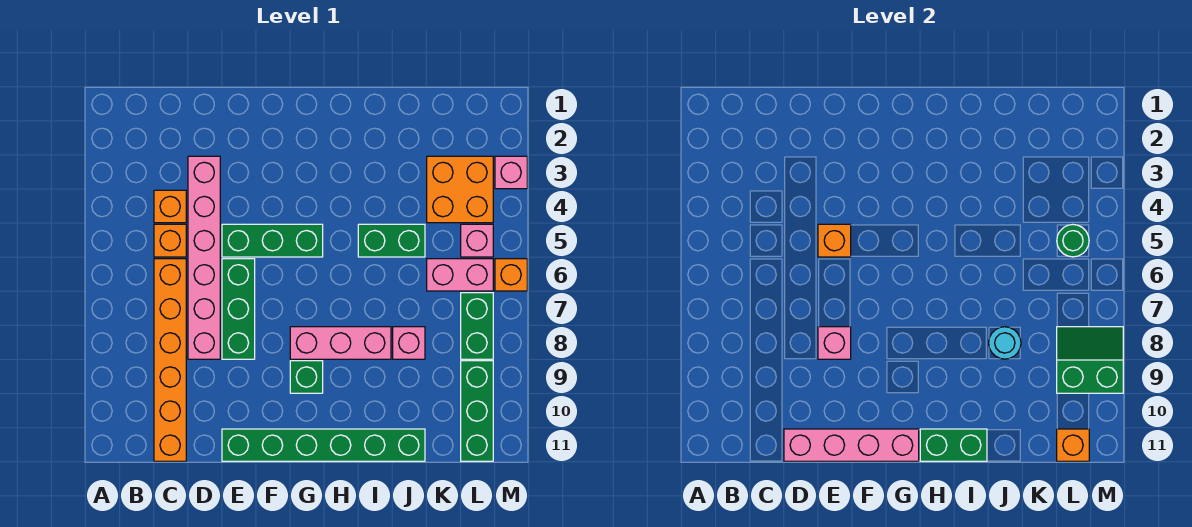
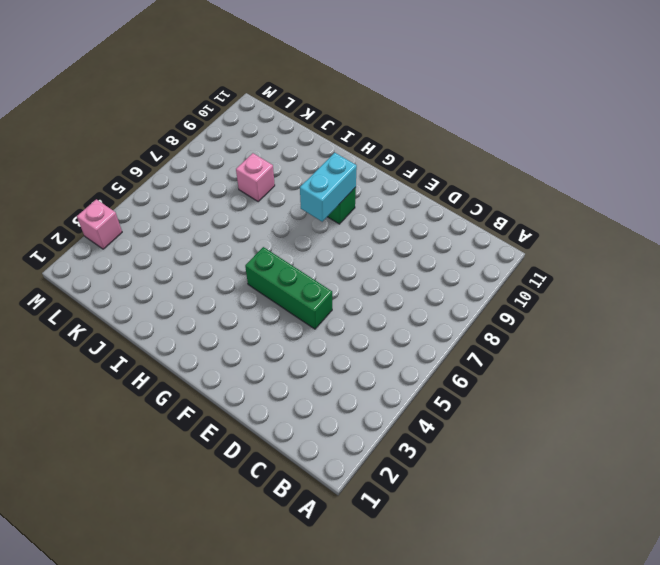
cyan 1x2 brick [300,153,357,222] -> none
none -> orange 1x1 brick [154,190,186,223]
none -> orange 1x1 brick [154,224,186,257]
none -> orange 1x6 brick [154,259,186,461]

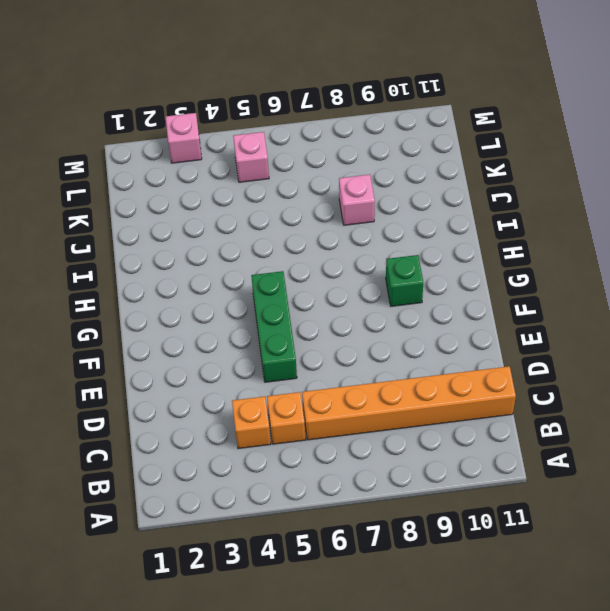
none -> pink 1x6 brick [188,156,220,359]
none -> green 1x3 brick [222,259,255,359]
none -> green 1x6 brick [222,429,425,461]

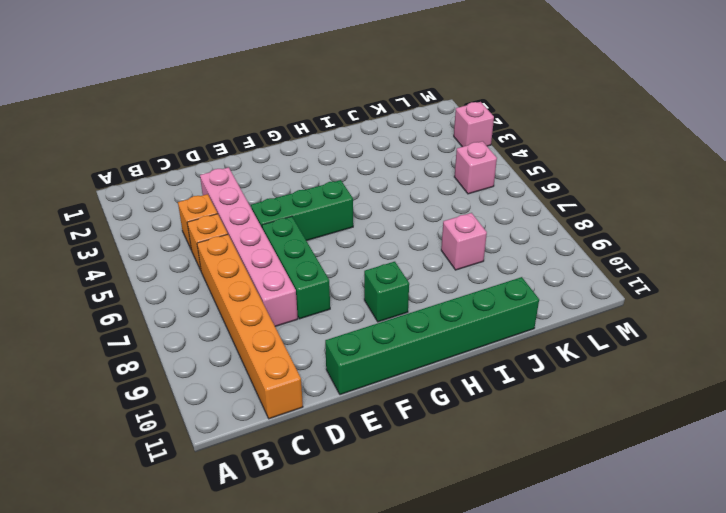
none -> pink 1x3 brick [290,327,391,359]
none -> green 1x2 brick [358,224,425,257]
none -> orange 2x2 brick [427,156,493,223]

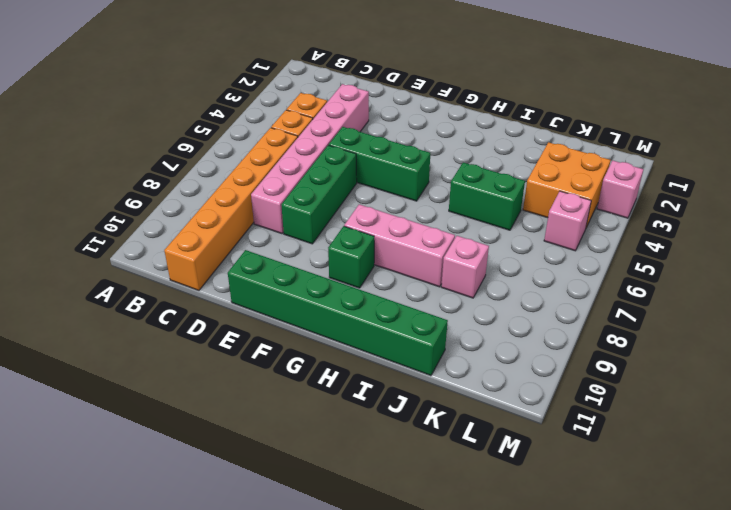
none -> pink 1x2 brick [427,259,493,291]
none -> green 1x2 brick [461,293,493,359]
none -> green 1x3 brick [461,361,493,461]

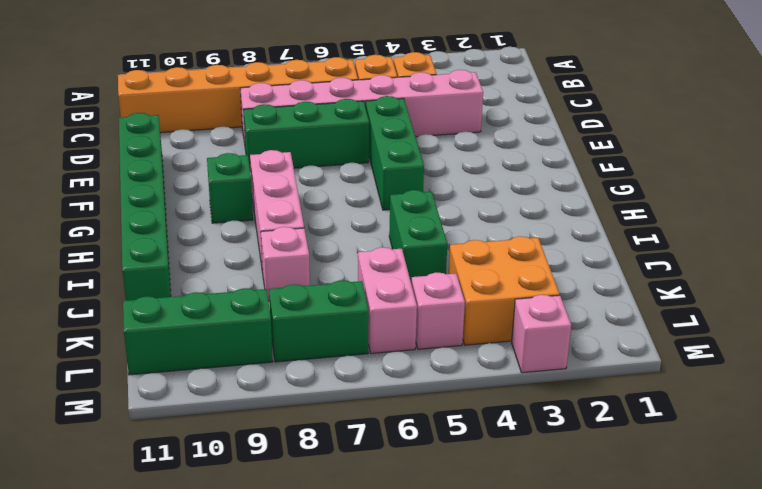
none -> orange 1x1 brick [495,259,527,291]
none -> pink 1x4 brick [784,429,919,461]
none -> orange 1x1 brick [818,224,851,257]

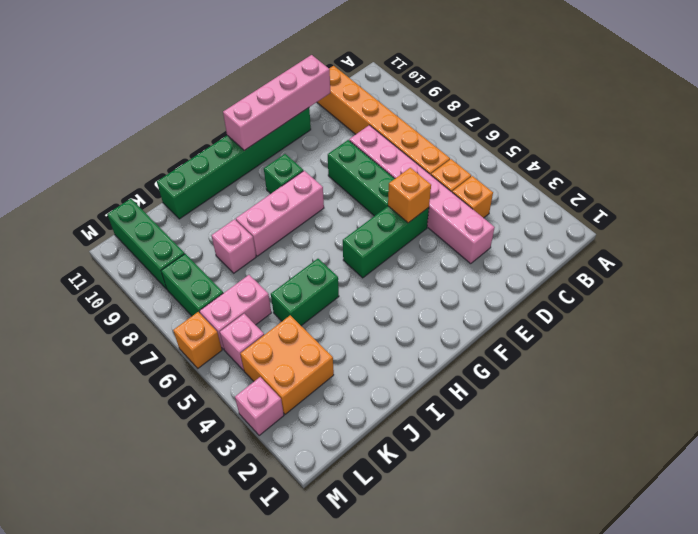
none -> pink 1x1 brick [818,327,851,359]
none -> green 1x2 brick [920,429,987,461]
none -> cyan 1x1 round brick [989,327,1021,359]

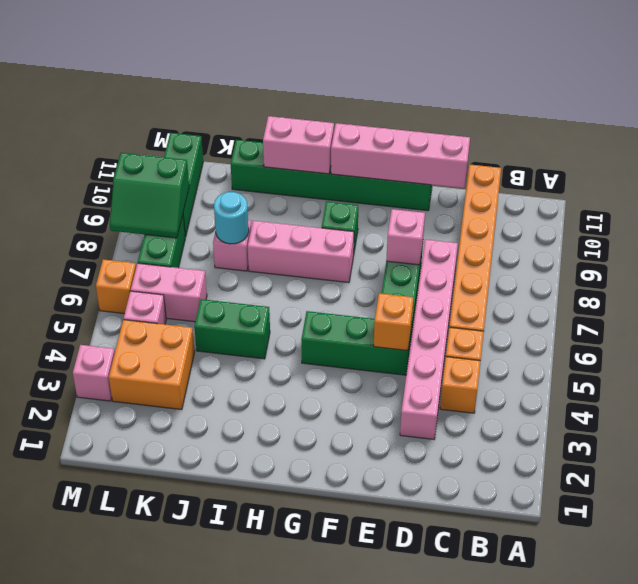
pink 1x2 brick [263,116,334,174] -> green 1x2 brick [920,429,987,461]
none -> green 1x1 round brick [1057,225,1089,257]
none -> orange 1x1 brick [1057,429,1089,461]

